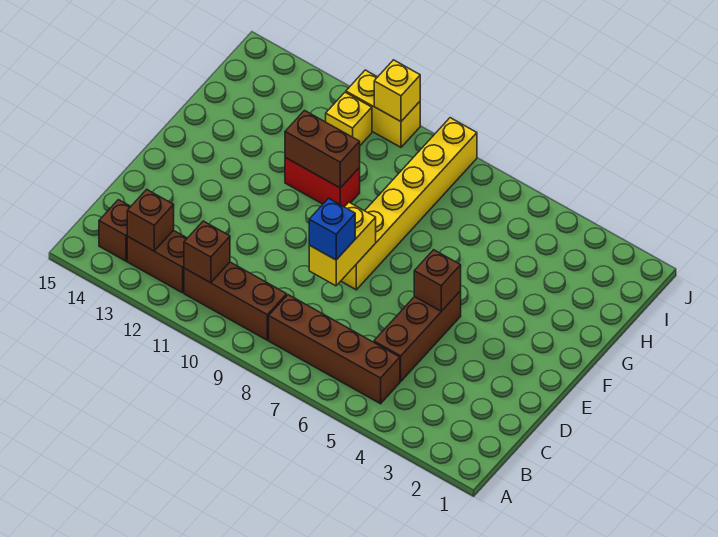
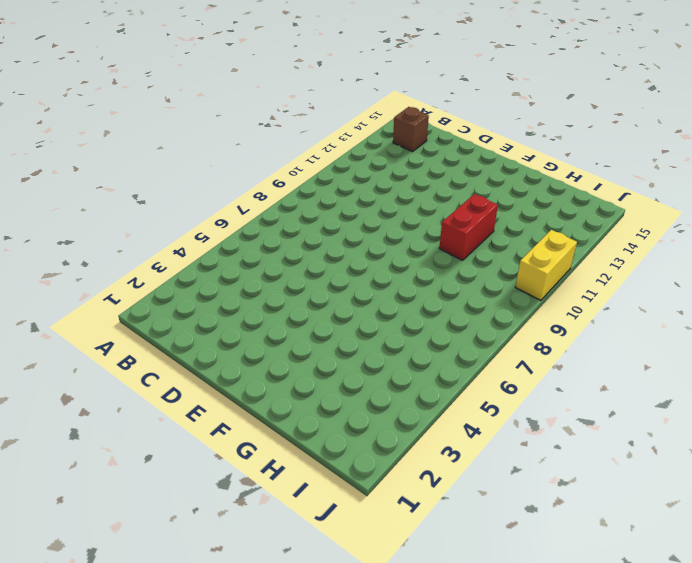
none -> brown 1x4 brick [269,295,400,404]
none -> brown 1x3 brick [184,262,287,340]
none -> brown 1x2 brick [127,230,187,293]

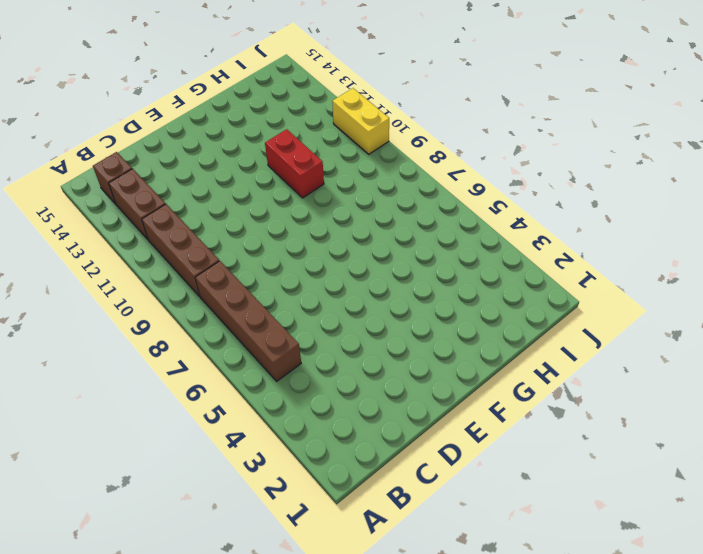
none -> brown 1x3 brick [374,291,461,381]
none -> yellow 1x6 brick [341,118,477,290]
none -> yellow 1x1 brick [326,92,372,145]

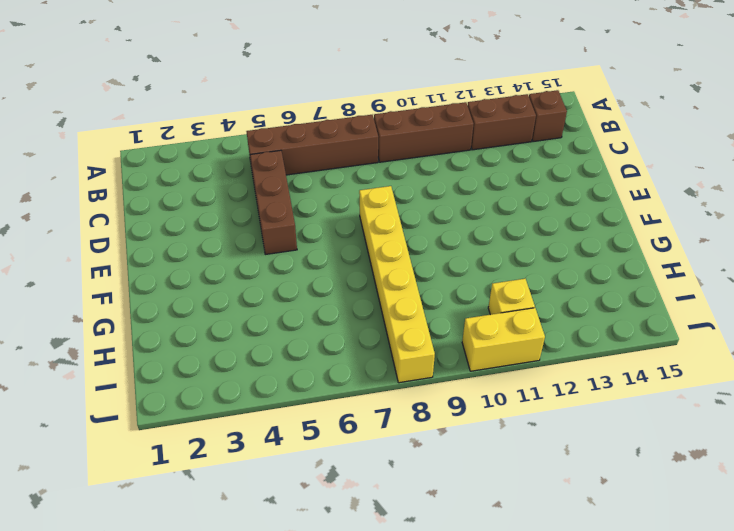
none -> red 1x2 brick [285,157,360,207]
none -> brown 1x1 brick [184,221,230,283]
none -> brown 1x1 brick [127,189,174,251]

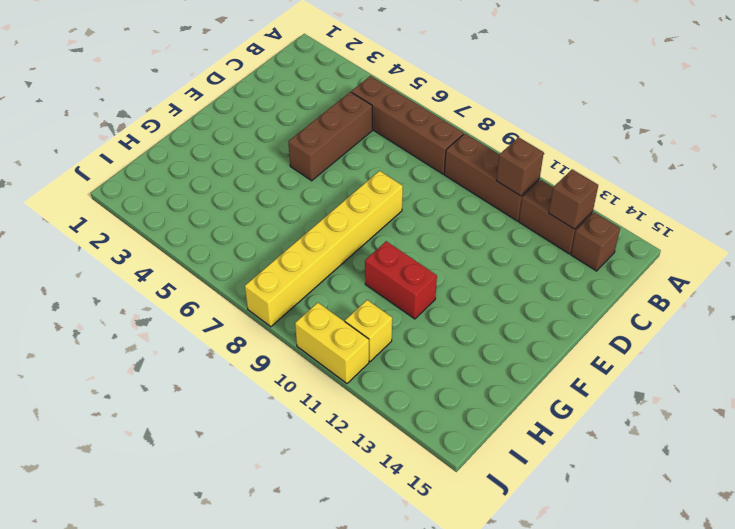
none -> yellow 1x2 brick [309,202,376,286]
none -> brown 1x1 brick [414,250,461,311]
none -> brown 1x2 brick [285,111,360,188]

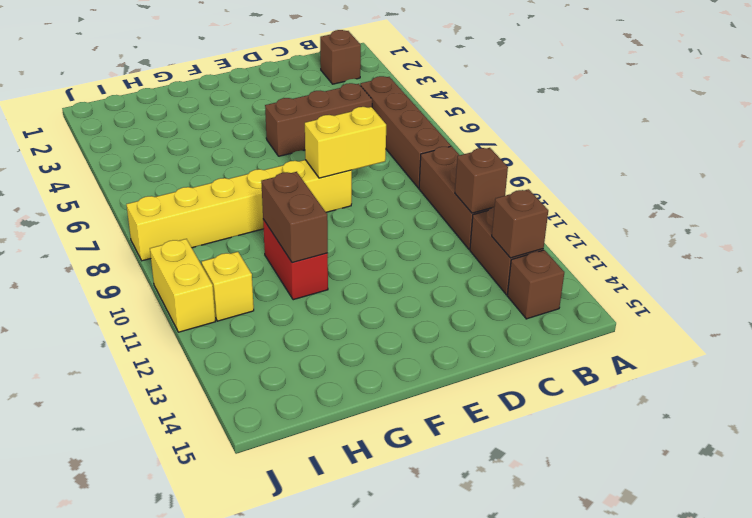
brown 1x1 brick [320,30,361,84] -> brown 1x1 brick moved to [414,250,461,311]
none -> yellow 1x1 brick [374,60,420,121]
none -> blue 1x1 brick [309,198,355,260]

